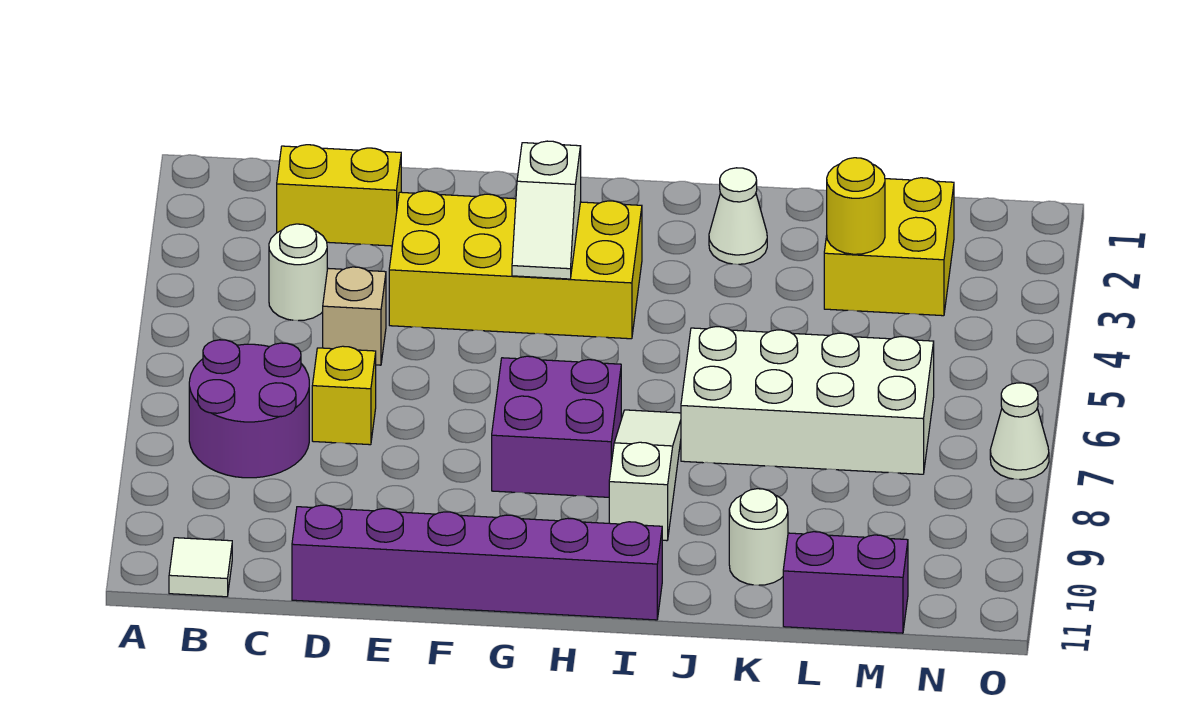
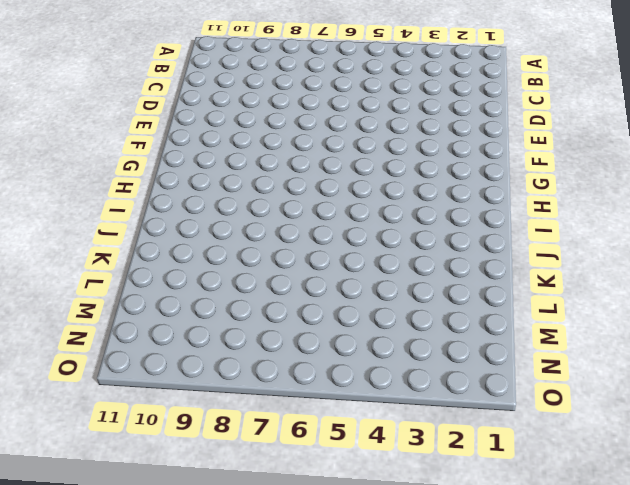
none -> purple 2x2 round brick [189,340,309,478]
none -> white 1x1 tile [169,538,232,597]
none -> yellow 1x2 brick [277,145,401,246]

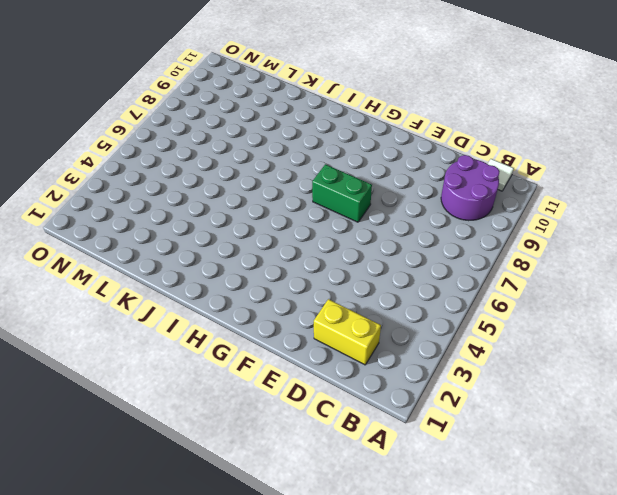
purple 2x2 round brick [441,155,500,221] -> purple 2x2 round brick moved to [189,340,309,478]
green 1x2 brick [312,164,372,222] -> purple 2x2 brick [492,356,621,497]
none -> white 1x1 round brick [269,224,327,321]
none -> tan 1x1 brick [323,267,386,365]
none -> yellow 1x1 brick [312,346,376,445]

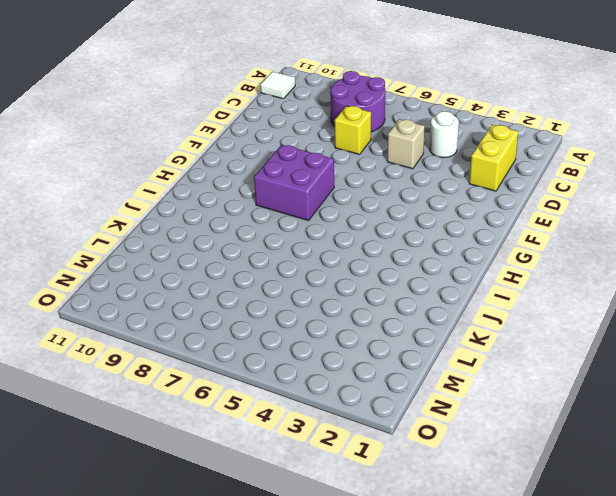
none -> purple 1x6 brick [292,505,662,620]
none -> yellow 2x4 brick [389,191,642,339]
none -> white 1x3 slope [609,410,681,541]

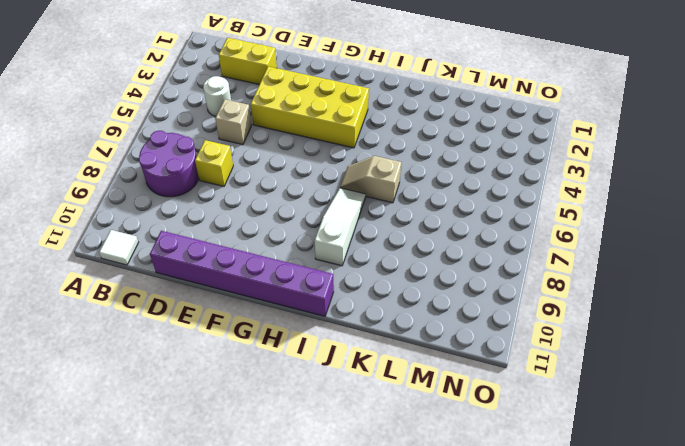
tan 1x2 slope [340,156,401,203] -> white 2x4 brick [681,327,934,474]
none -> purple 2x2 brick [492,356,621,497]
none -> white 1x1 cone [709,168,767,264]
none -> white 1x1 round brick [729,489,788,585]

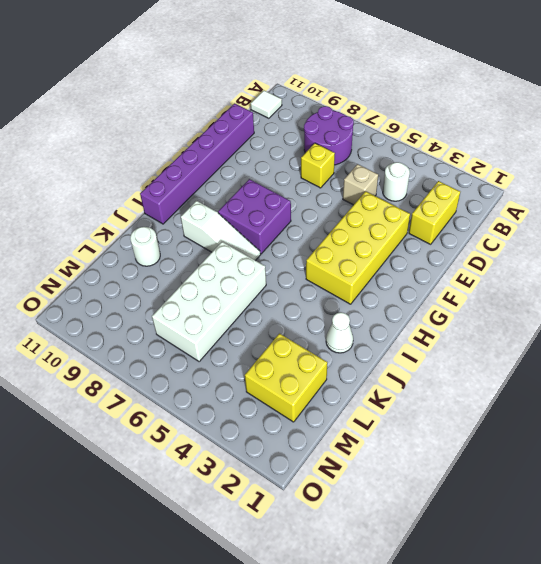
none -> purple 1x2 brick [783,532,908,633]
none -> white 1x1 cone [990,383,1049,479]
none -> white 1x2 slope [512,141,581,279]

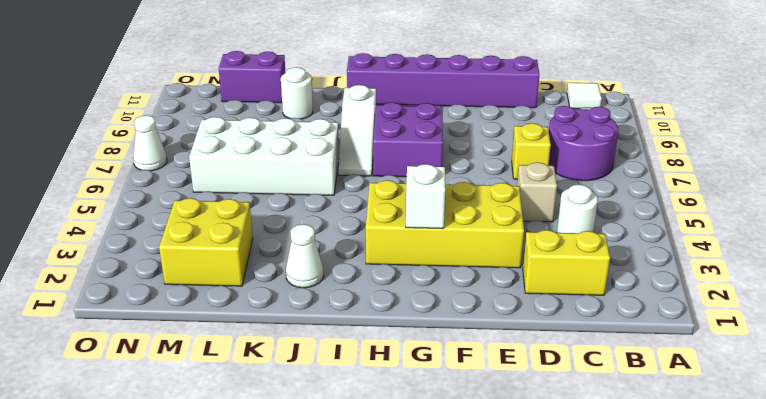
none -> yellow 1x1 round brick [827,158,885,254]

